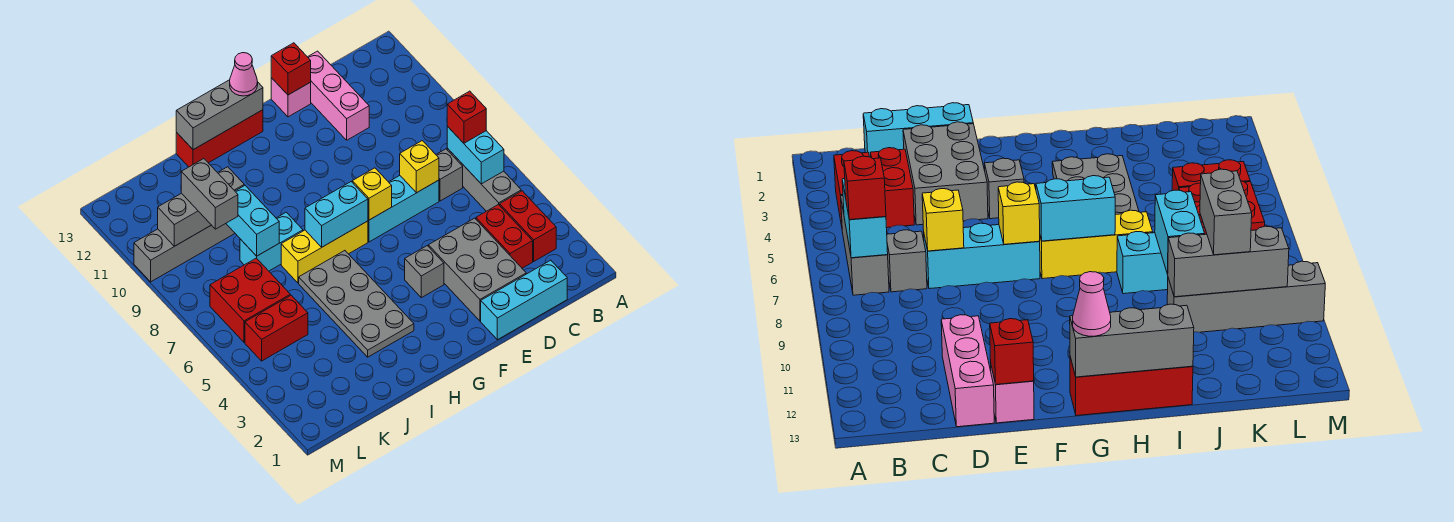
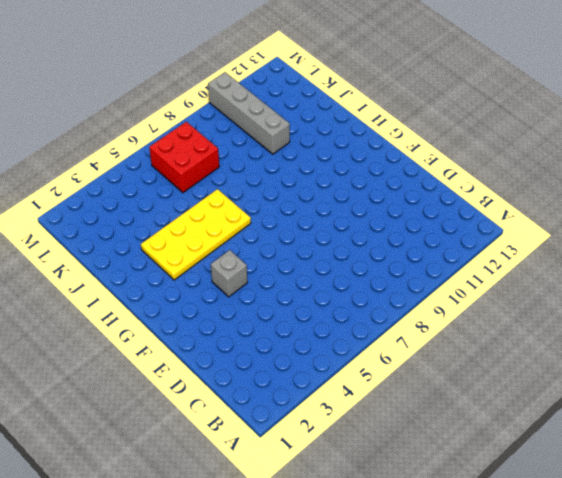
yellow 2x4 plate [141,189,251,280] -> grey 2x4 plate [299,251,414,357]
none -> red 1x2 brick [500,191,556,261]
none -> grey 1x3 brick [447,148,521,211]
none -> cyan 1x3 brick [481,260,567,340]

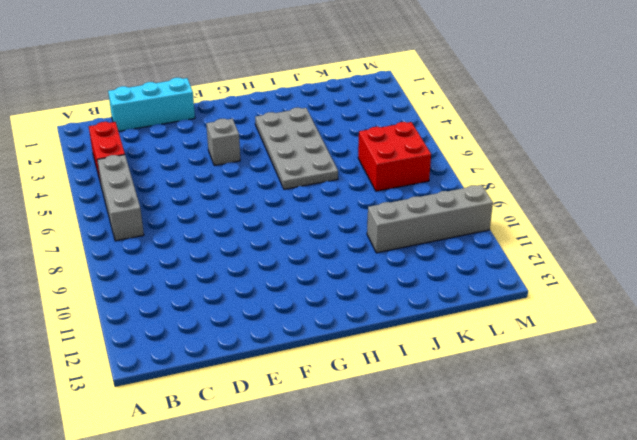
none -> red 1x2 brick [476,204,533,268]
none -> grey 1x1 brick [436,149,463,201]
none -> grey 2x3 brick [428,218,526,321]

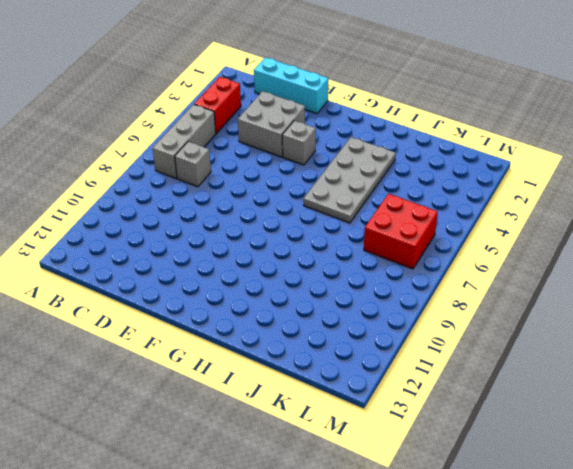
grey 2x2 brick [238,91,305,157] -> grey 2x3 brick [428,218,526,321]
none -> red 1x2 brick [476,204,533,268]
none -> cyan 1x3 brick [368,176,439,242]
none -> pink 1x3 brick [308,51,369,140]

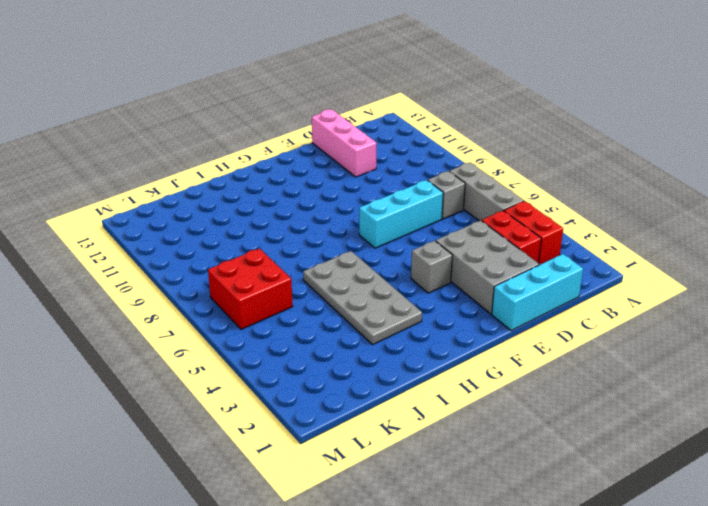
none -> pink 1x1 brick [271,78,311,117]
none -> yellow 1x3 brick [281,221,368,283]
none -> red 1x3 brick [176,110,263,167]

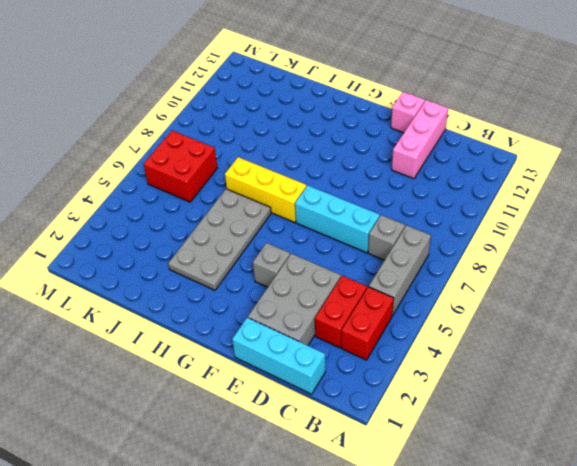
none -> red 1x3 brick [176,110,263,167]
none -> cyan 1x2 brick [240,212,303,271]
none -> grey 1x4 brick [134,224,235,282]

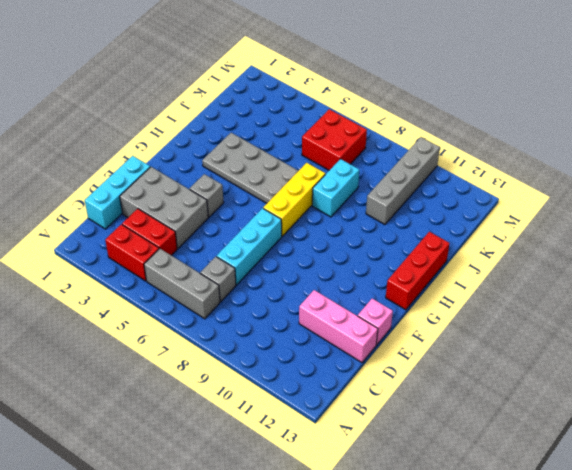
none -> red 1x2 brick [245,295,308,361]
none -> cyan 1x2 brick [447,126,504,184]
none -> yellow 1x1 brick [400,141,439,193]

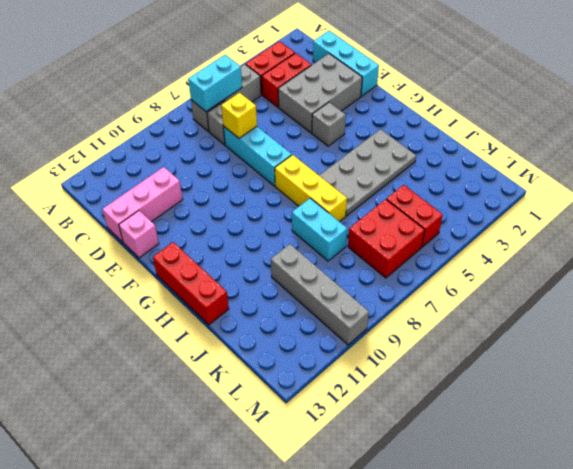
none -> red 1x1 brick [271,43,311,95]
none -> yellow 1x1 brick [352,168,392,220]
none -> cyan 1x2 brick [305,182,368,247]

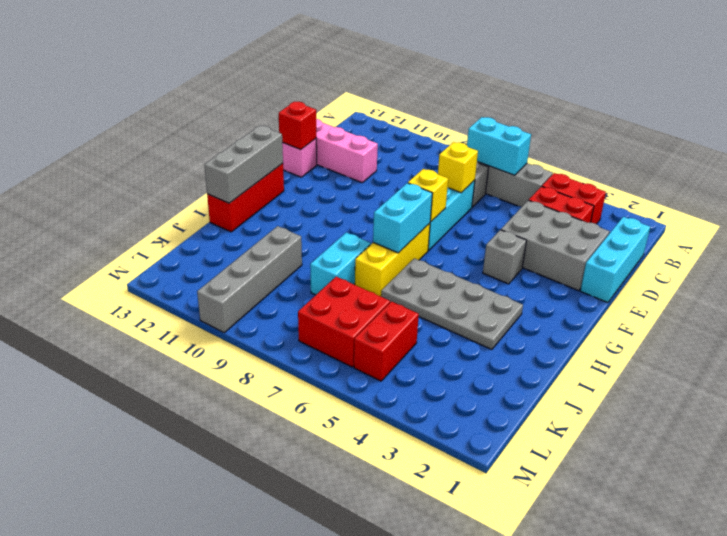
none -> cyan 1x2 brick [226,185,279,256]
none -> grey 1x3 brick [158,167,244,246]
none -> red 1x1 brick [447,91,486,143]

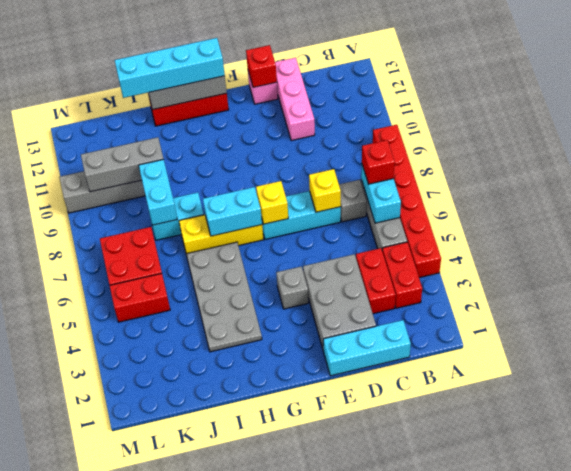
red 1x6 brick [373,125,441,278] -> none
cyan 1x4 brick [115,38,225,98] -> pink 1x1 cone [230,53,258,96]
none -> grey 1x2 brick [181,159,238,229]

